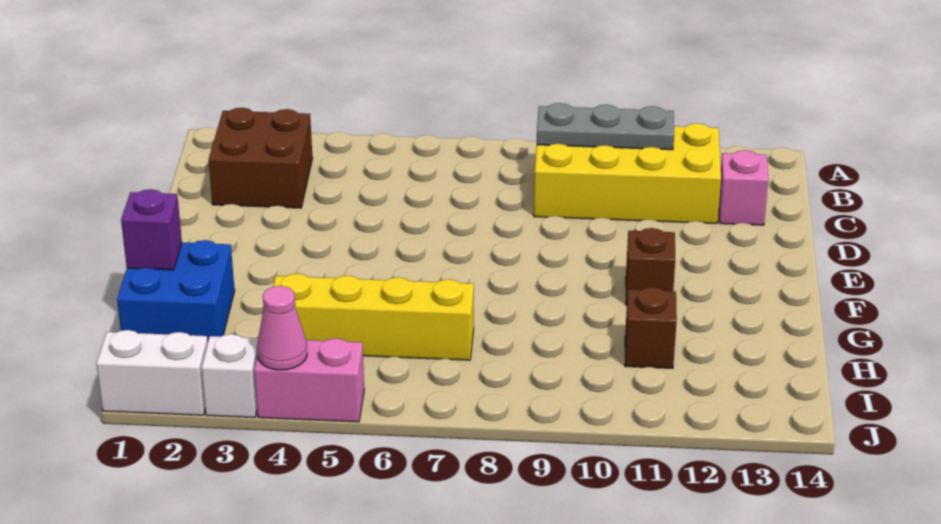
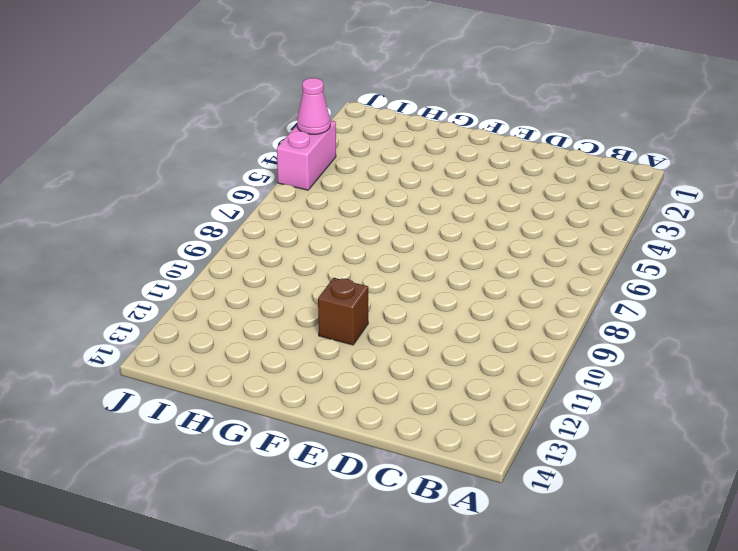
none -> brown 2x2 brick [209,108,313,208]
none -> yellow 2x4 brick [534,123,721,224]
none -> pink 1x1 brick [719,150,769,225]

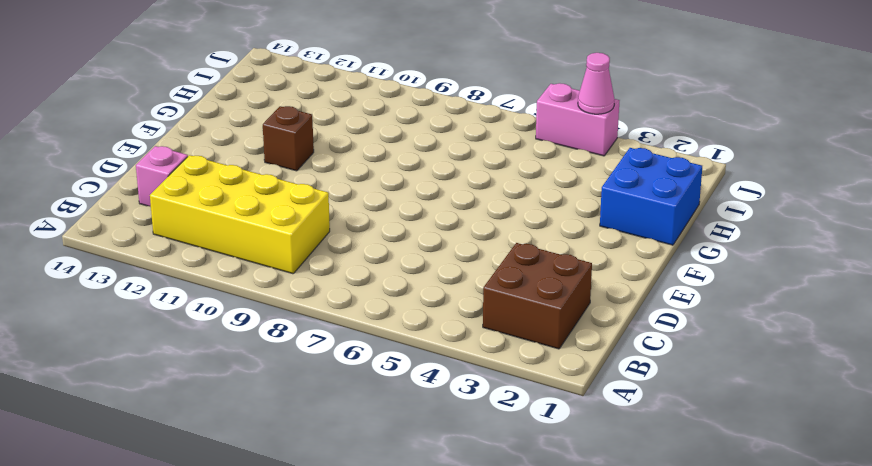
none -> yellow 1x4 brick [273,274,474,360]
none -> brown 1x1 brick [625,287,677,368]
none -> white 1x2 brick [96,330,208,415]

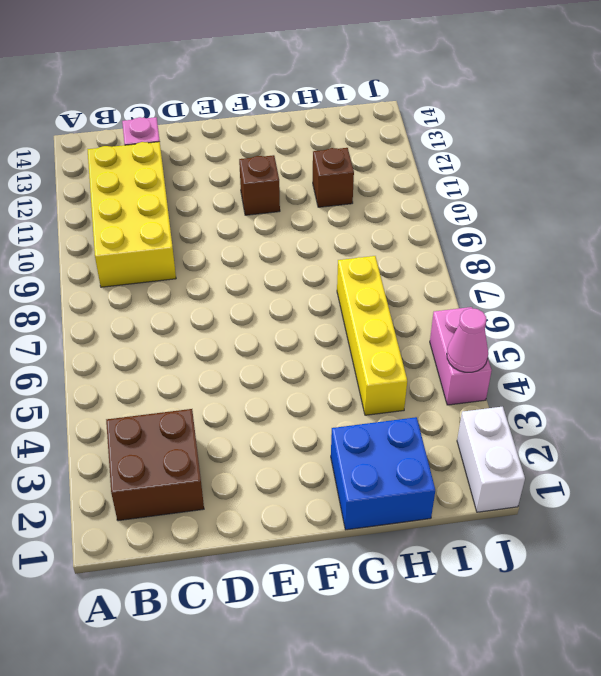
none -> white 1x1 brick [201,334,258,418]
none -> grey 1x3 plate [537,103,674,150]
none -> purple 1x1 brick [121,189,182,270]

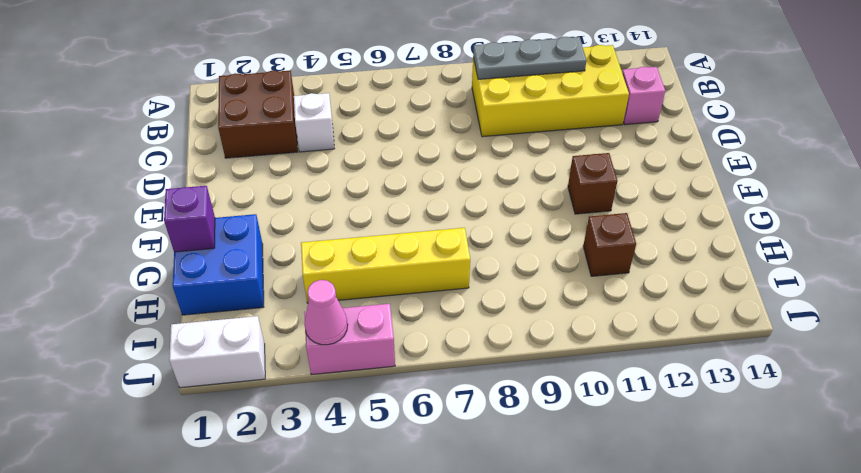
white 1x1 brick [294,93,334,152] -> white 1x1 brick moved to [201,334,258,418]

